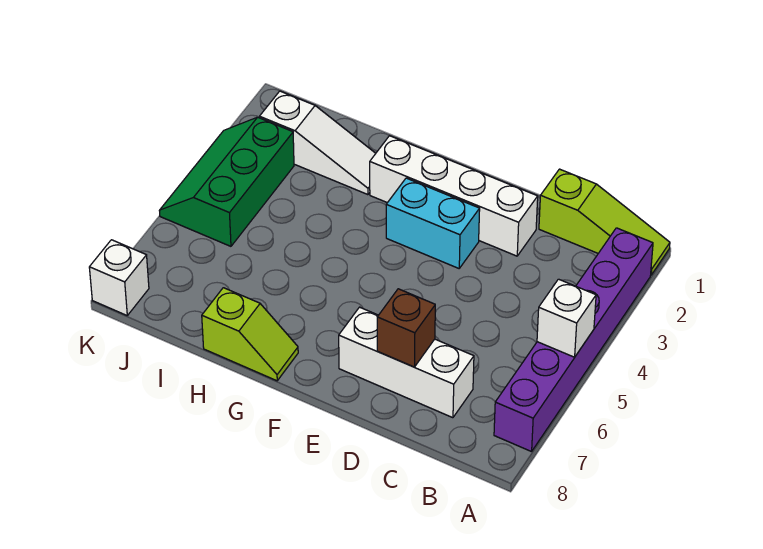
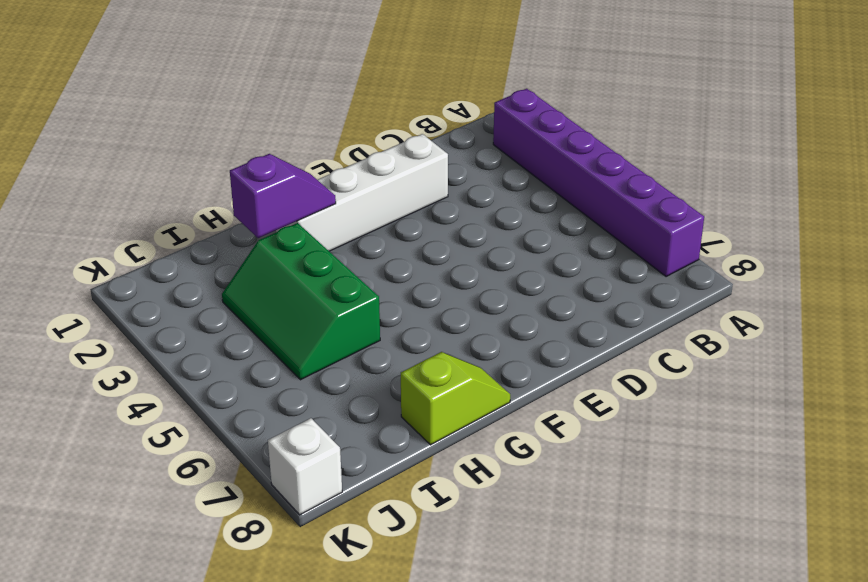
purple 1x2 slope [230,154,336,238] -> none
green 2x3 slope [222,223,380,380] -> green 2x3 slope moved to [159,117,294,246]
none -> lime 1x3 slope [539,169,670,275]
none -> white 1x3 brick [339,307,474,418]

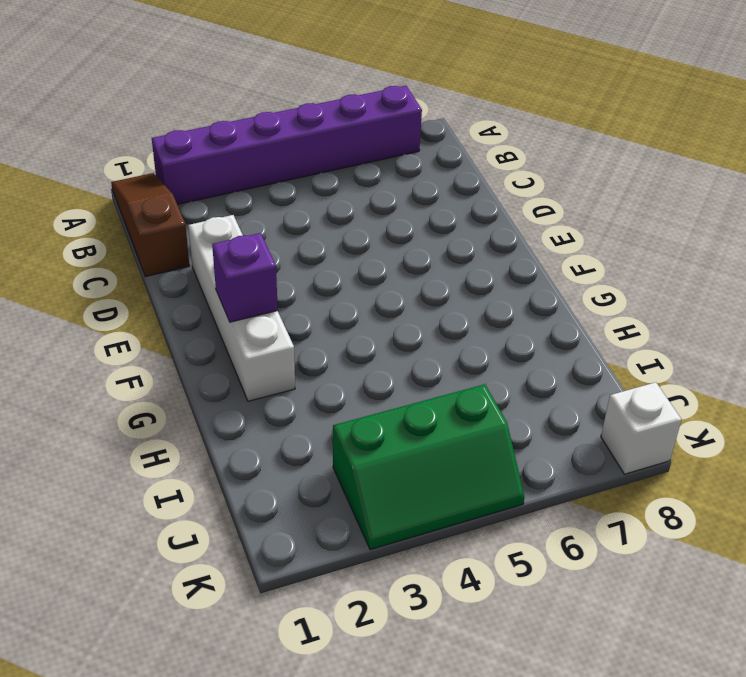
brown 1x3 slope [111,173,190,277] -> lime 1x3 slope [539,169,670,275]
purple 1x1 brick [212,233,278,322] -> none
none -> white 1x3 brick [339,307,474,418]
none -> cyan 1x2 brick [386,178,480,268]

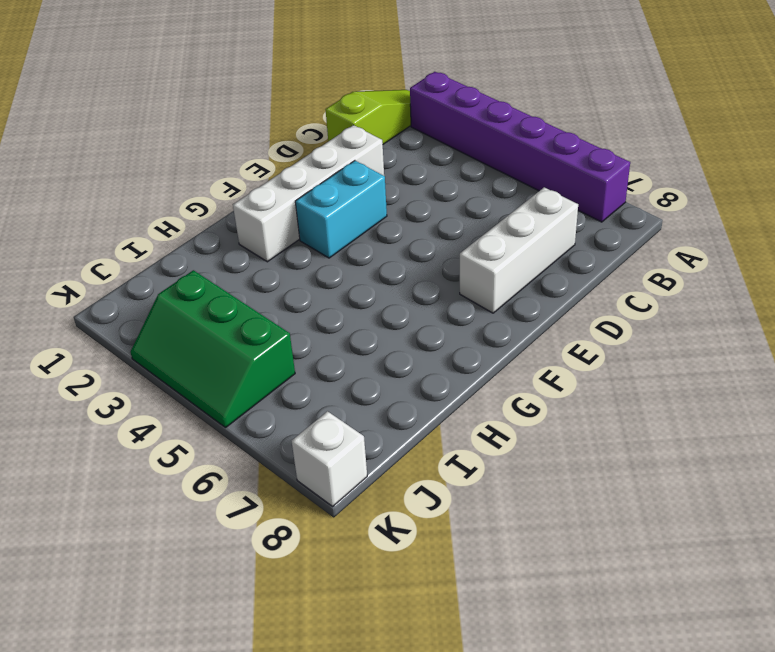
none -> lime 1x2 slope [202,288,298,381]
none -> white 1x3 slope [260,91,376,195]

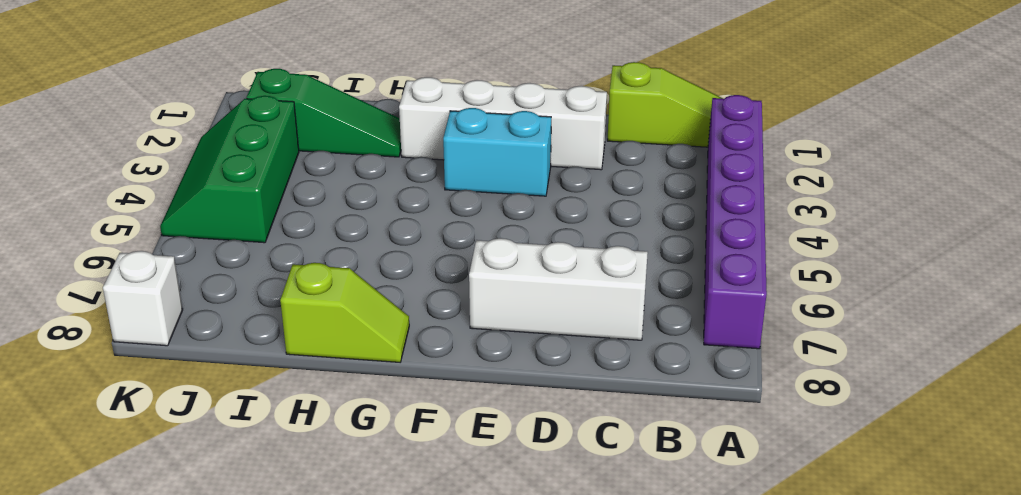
green 1x3 slope [246,69,401,157] -> white 1x3 slope [260,91,376,195]
none -> white 1x1 brick [537,279,596,357]
none -> brown 1x1 brick [377,289,435,367]

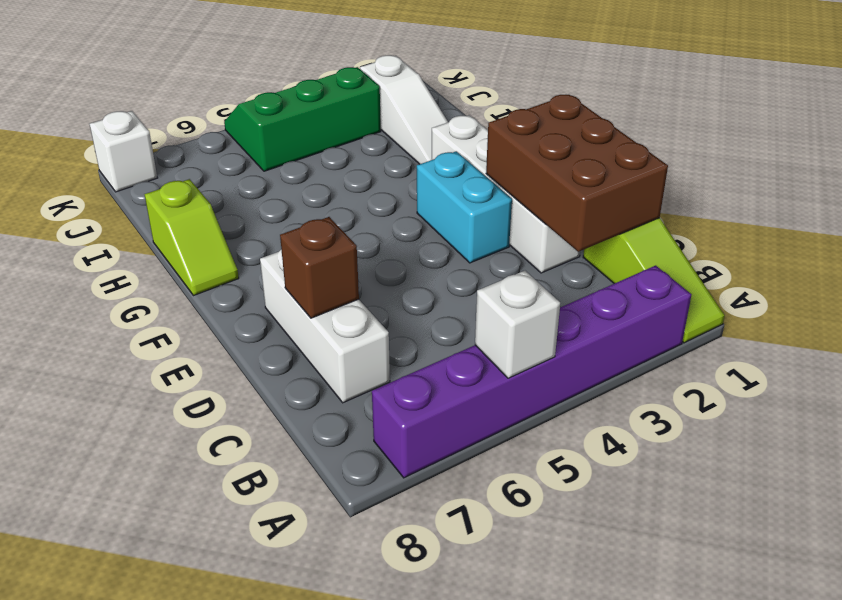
brown 2x3 brick [486,95,668,252] -> none

